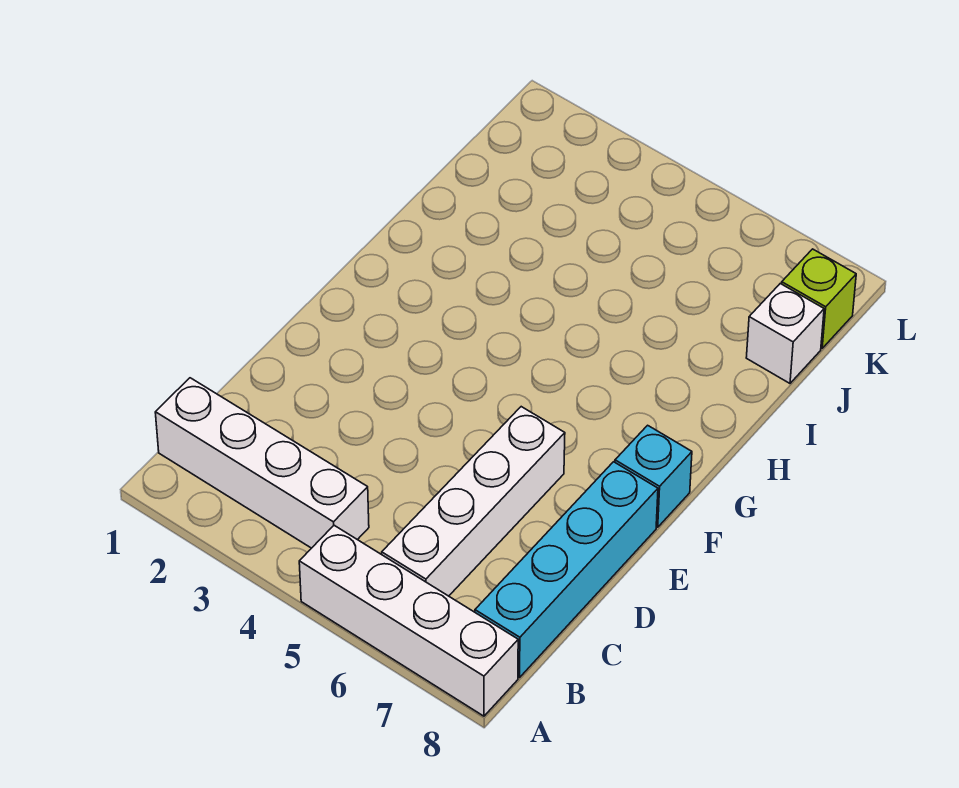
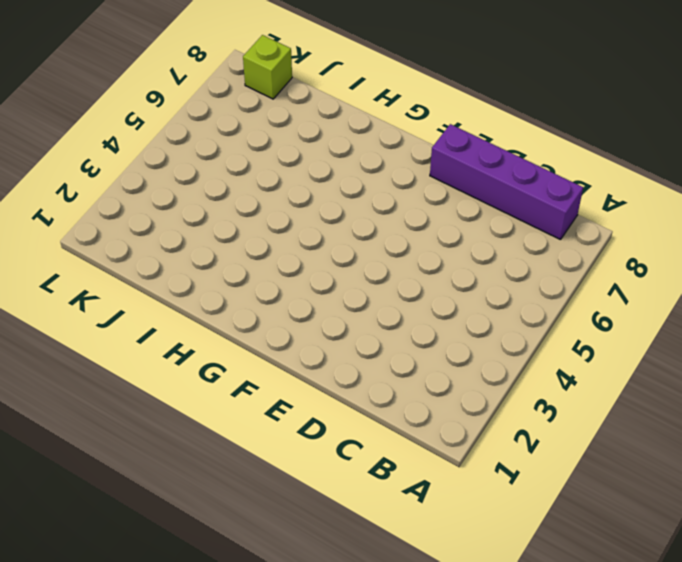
purple 1x4 brick [430,124,583,240] -> cyan 1x4 brick [475,462,658,678]
none -> white 1x4 brick [299,525,518,716]
none -> white 1x4 brick [155,378,369,548]

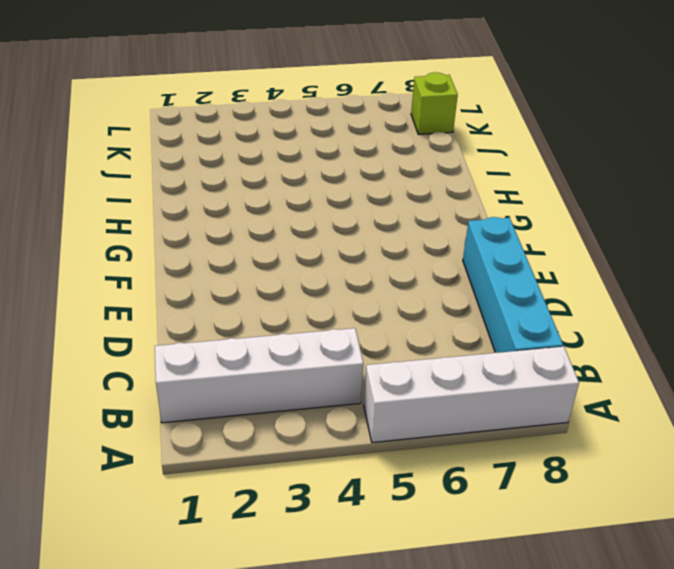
none -> white 1x4 brick [382,407,565,596]
none -> cyan 1x1 brick [615,425,692,527]

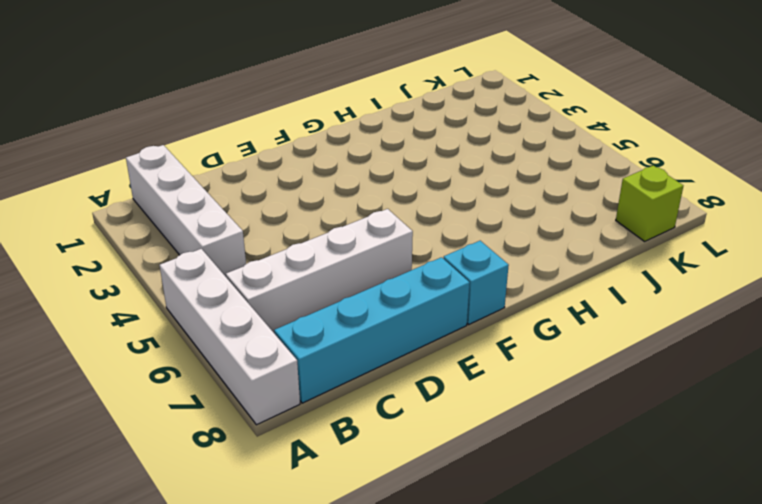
none -> white 1x1 brick [746,284,824,383]

